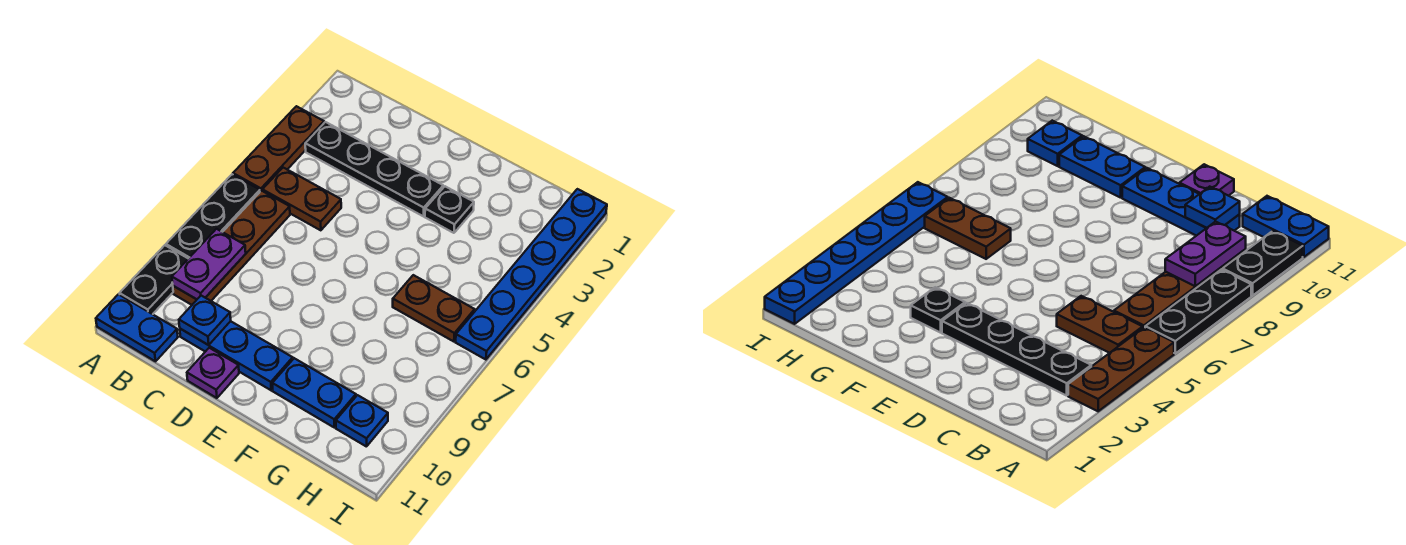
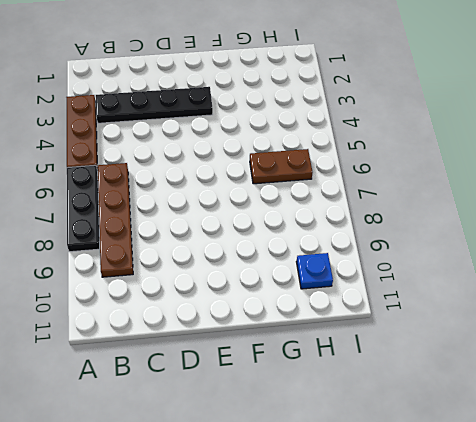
none -> black 1x2 plate [120,245,188,314]
none -> blue 1x2 plate [96,294,178,361]
none -> brown 1x2 plate [262,168,341,230]

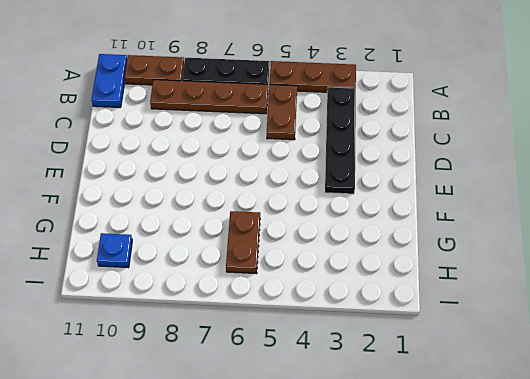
brown 1x2 plate [124,55,184,85] -> black 1x2 plate [120,245,188,314]
none -> blue 1x3 plate [180,321,293,390]
none -> purple 1x1 plate [187,348,239,398]
none -> black 1x1 plate [425,186,474,233]

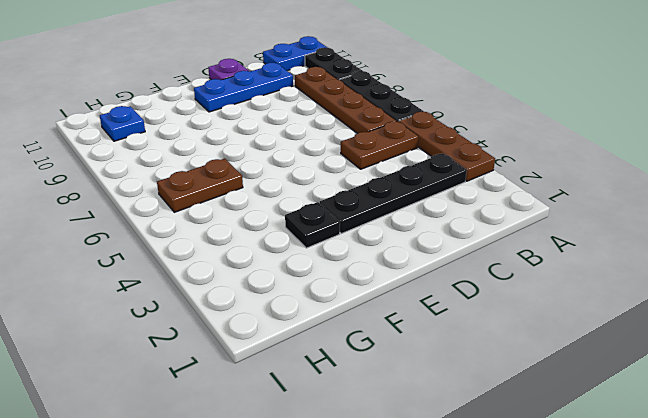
none -> blue 1x2 plate [272,358,356,427]
none -> blue 1x6 plate [456,189,607,360]
none -> purple 1x2 plate [172,229,246,299]

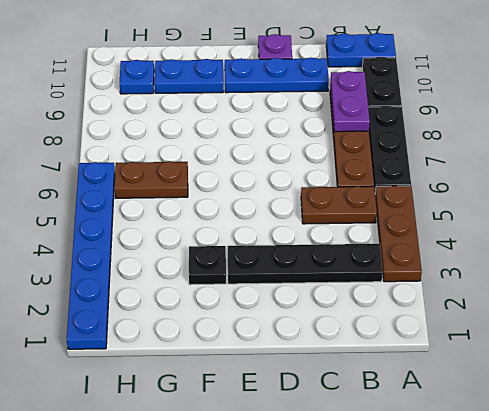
none -> blue 1x1 plate [179,296,231,345]

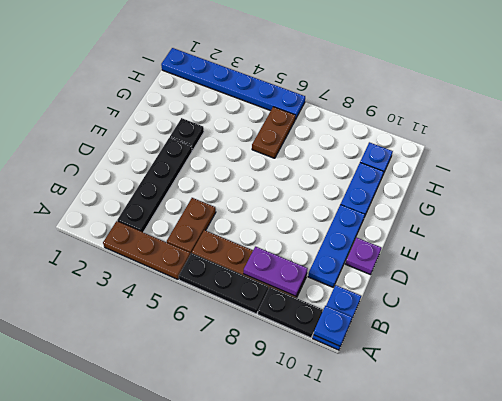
blue 1x1 plate [313,306,352,346] -> blue 1x1 plate moved to [179,296,231,345]

